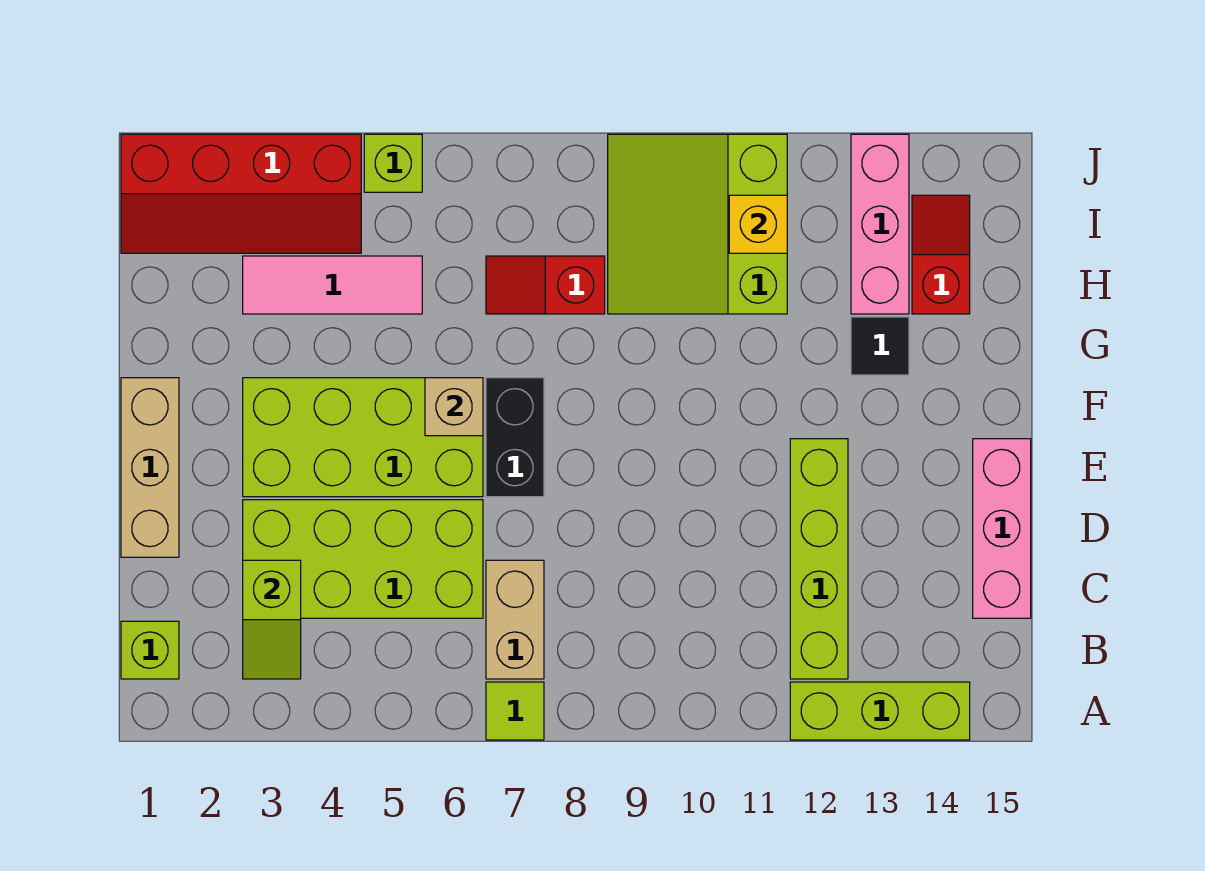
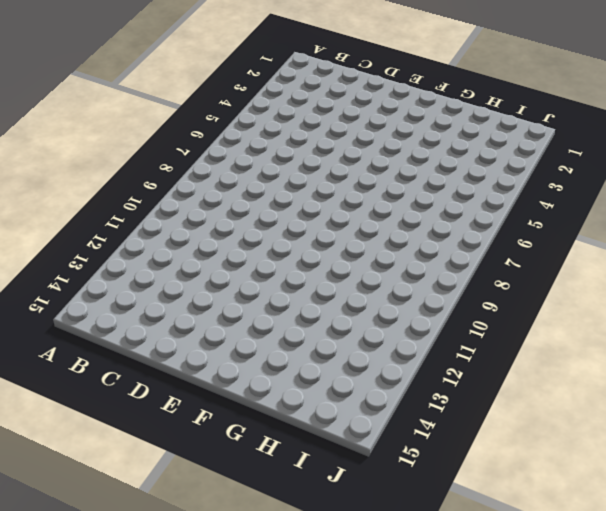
none -> lime 1x1 tile [486,682,544,740]
none -> lime 1x3 brick [790,682,970,740]
none -> lime 1x1 brick [121,621,179,679]

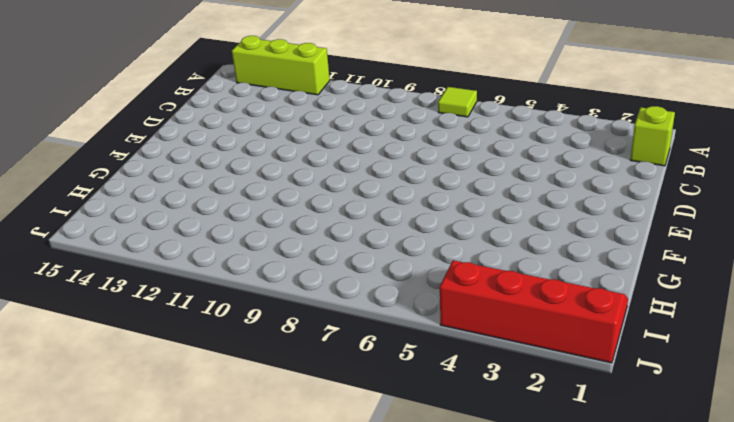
none -> tan 1x2 brick [486,560,544,679]
none -> lime 1x4 brick [790,439,848,679]
none -> lime 2x4 brick [243,500,483,618]

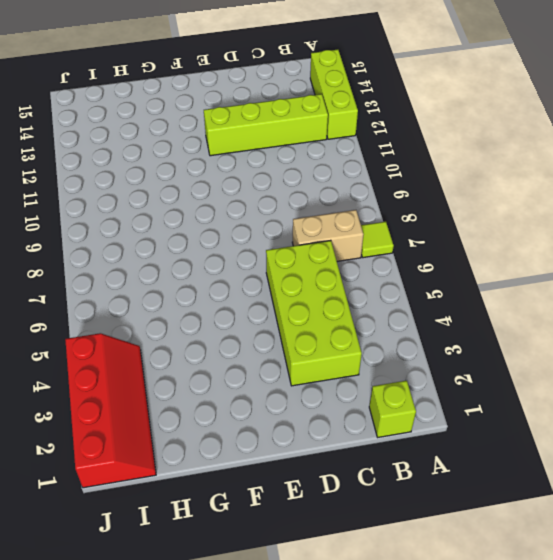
none -> pink 1x3 brick [973,439,1031,618]
none -> tan 1x3 brick [121,378,179,557]
none -> lime 2x4 brick [243,378,483,497]

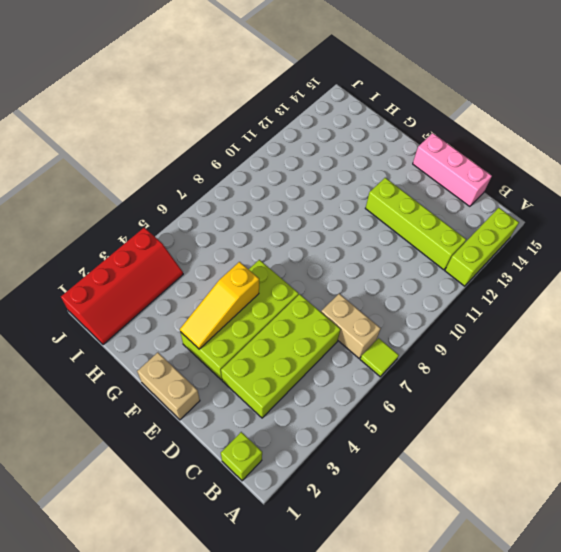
tan 1x2 brick [137,352,200,420] -> tan 1x3 brick [121,378,179,557]
yellow 1x3 slope [180,262,259,349] -> none
none -> black 1x2 brick [486,378,544,497]
none -> black 1x1 tile [851,317,909,375]
none -> pink 1x3 tile [243,256,422,314]

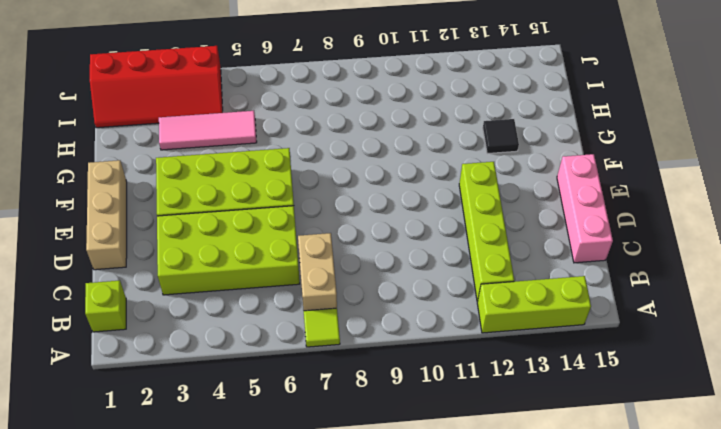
none -> black 1x2 brick [486,378,544,497]
none -> red 1x2 slope [486,256,605,314]
none -> lime 3x3 slope [608,134,787,314]

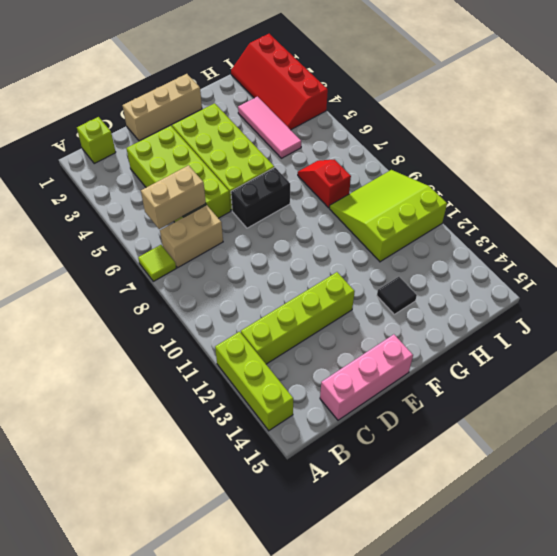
tan 1x2 brick [141,165,206,229] -> none
none -> pink 1x3 brick [851,134,909,314]
none -> red 1x2 slope [912,195,970,314]
none -> lime 1x1 brick [364,134,422,192]

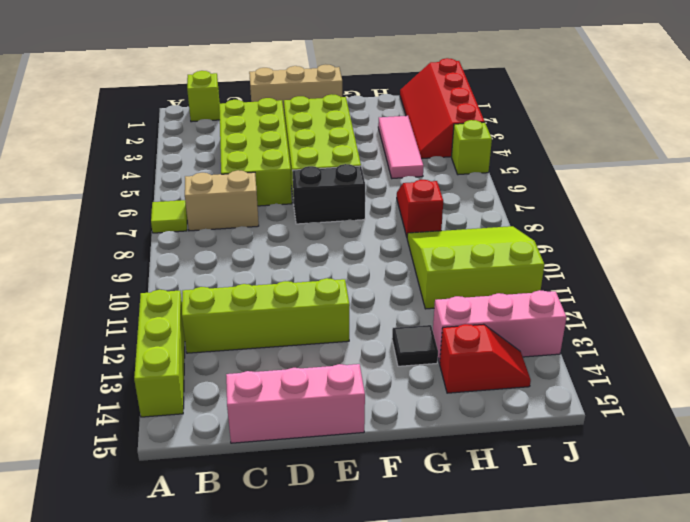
none -> lime 1x2 slope [243,560,301,679]
none -> tan 1x1 brick [425,378,483,436]
none -> yellow 1x1 brick [729,195,787,253]

